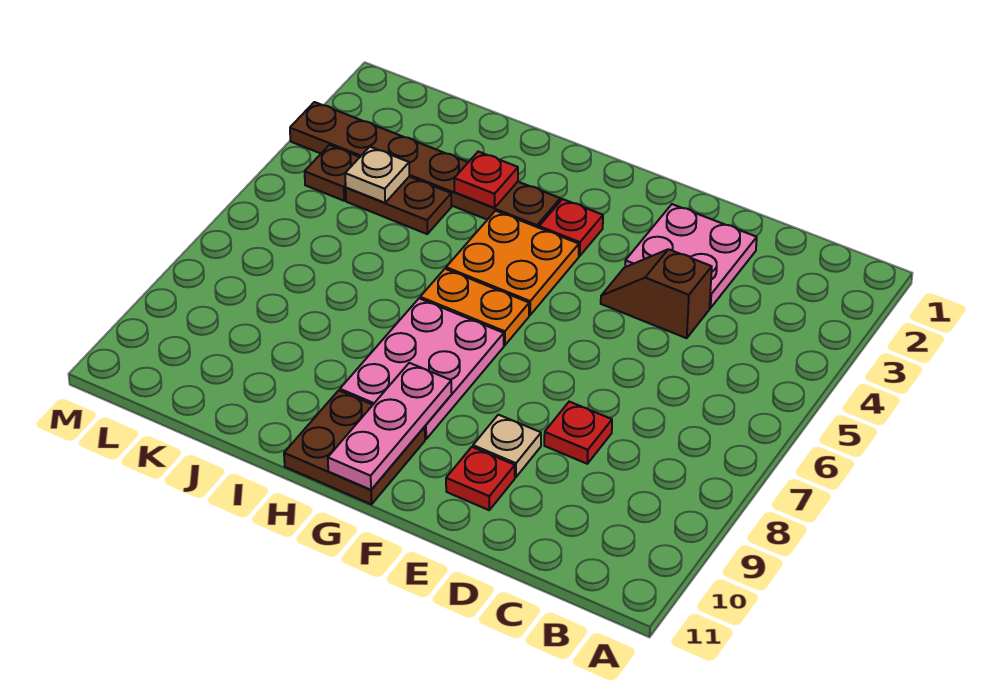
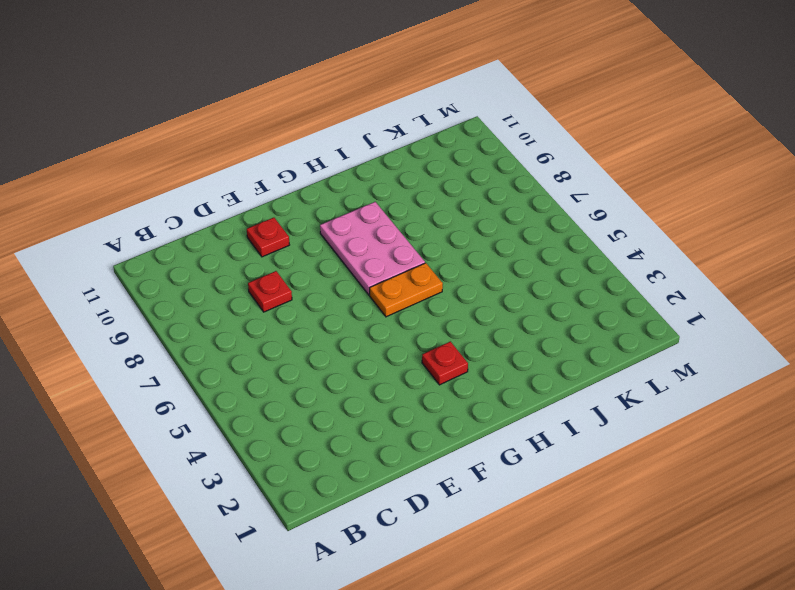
none -> pink 2x2 plate [625,204,757,308]
none -> brown 1x2 slope [601,249,712,338]
none -> tan 1x1 plate [473,415,541,477]

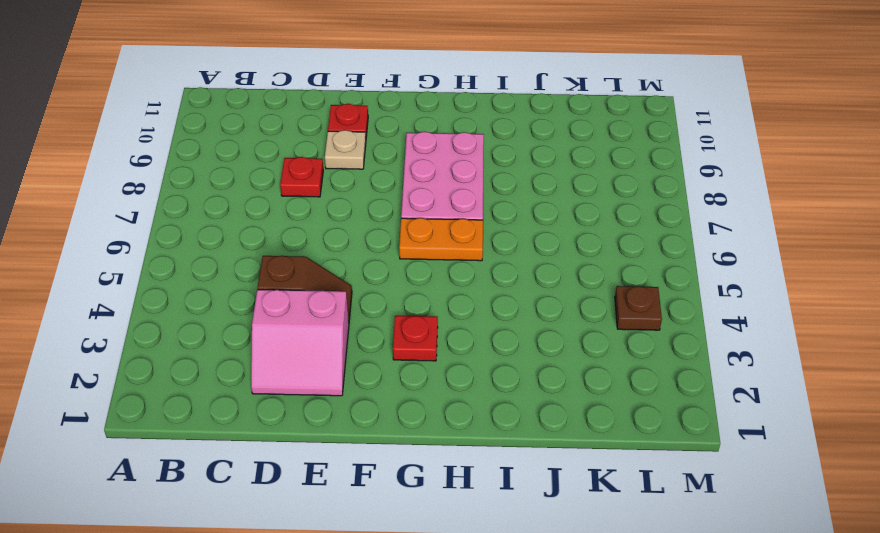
pink 2x2 slope [251,290,349,396] -> pink 2x2 plate [625,204,757,308]
none -> orange 2x2 plate [446,211,579,315]
none -> brown 2x2 plate [284,390,425,504]
none -> brown 1x6 plate [290,102,560,228]

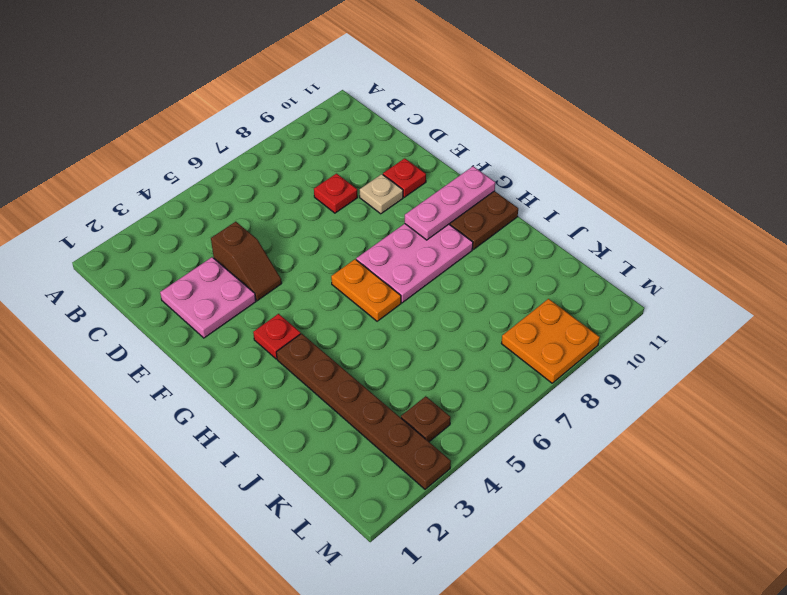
orange 2x2 plate [501,299,600,383] -> orange 2x2 plate moved to [446,211,579,315]
none -> brown 1x2 plate [346,177,451,234]
none -> red 1x1 plate [454,152,518,208]
none -> tan 1x1 plate [345,147,409,203]

